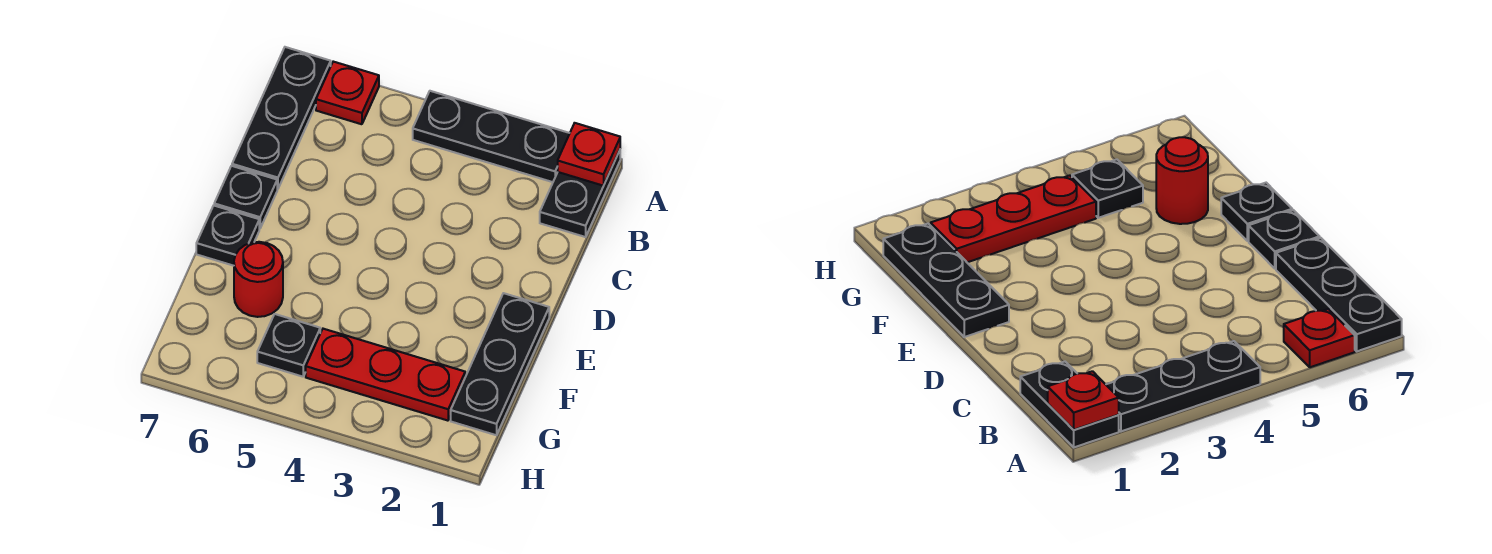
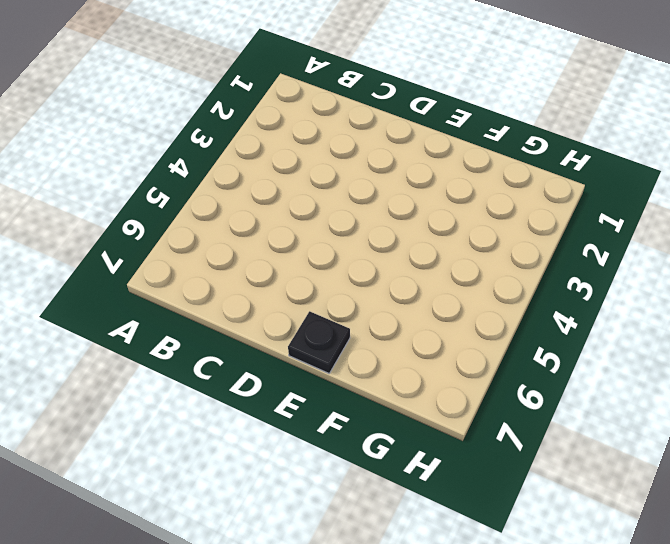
none -> black 1x2 plate [540,150,620,237]
none -> black 1x3 plate [413,91,570,182]

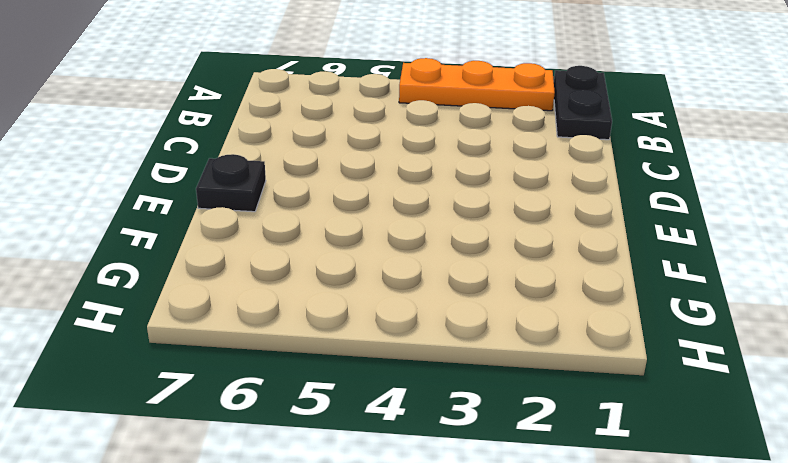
orange 1x3 plate [399,58,555,111] -> black 1x3 plate [413,91,570,182]
none -> red 1x1 plate [316,62,379,124]
none -> black 1x3 plate [232,47,331,189]

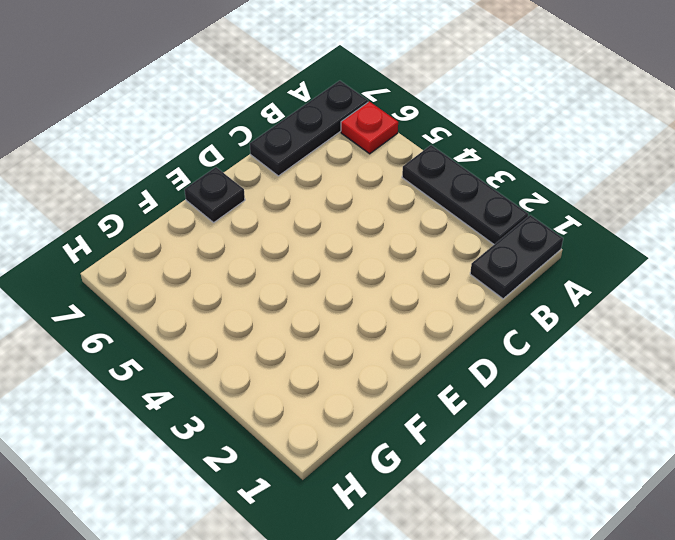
none -> black 1x1 plate [214,166,277,229]
none -> black 1x3 plate [451,293,549,435]

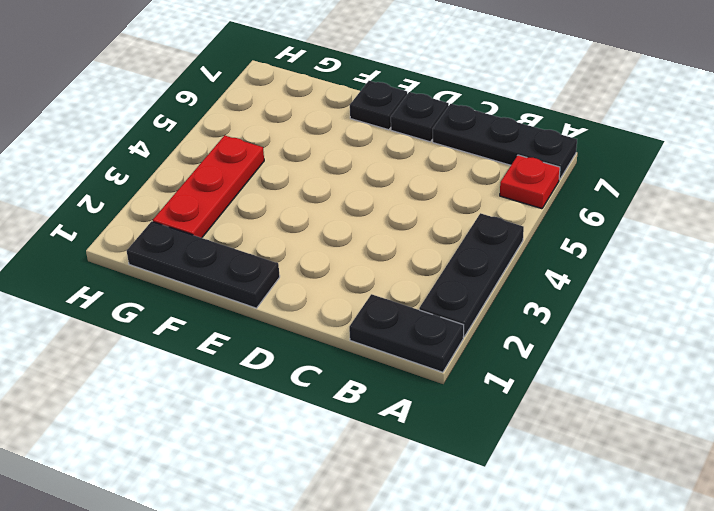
none -> red 1x1 round brick [234,242,283,317]
none -> black 1x1 plate [257,314,320,377]

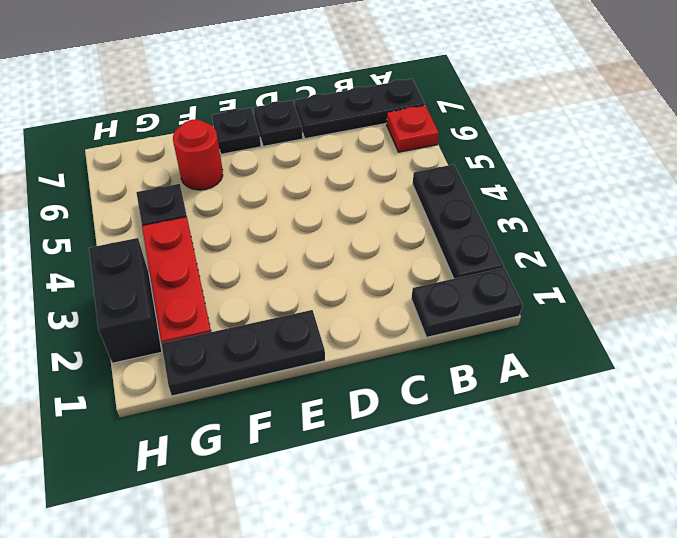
black 1x2 brick [89,238,162,363] -> none
none -> red 1x1 plate [558,123,620,186]

